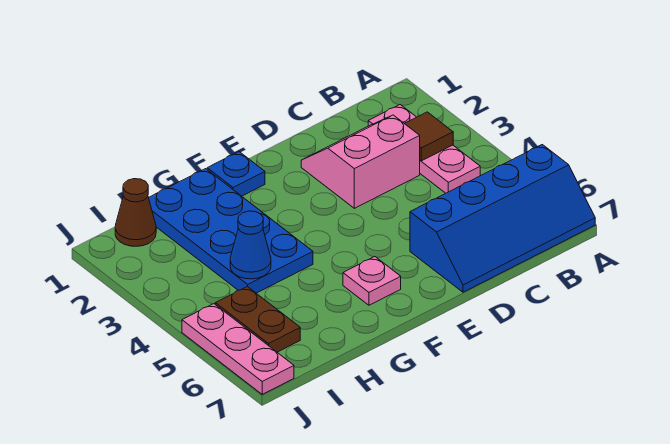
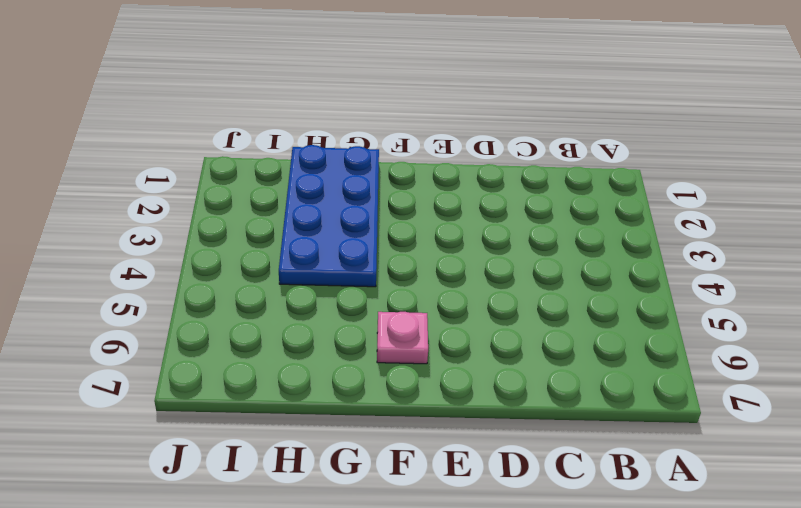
none -> blue 2x4 slope [410,145,595,292]
none -> pink 1x3 plate [368,105,480,193]

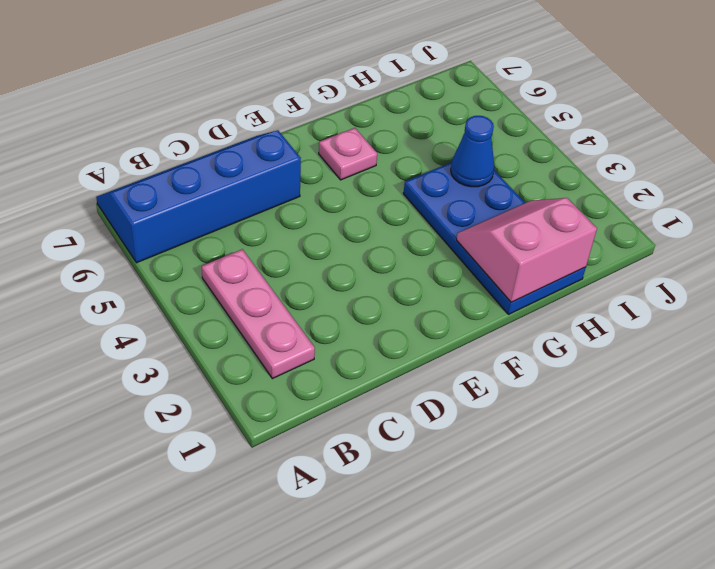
pink 2x2 slope [457,198,597,302] -> pink 2x2 slope turned to [301,115,420,208]
none -> blue 1x1 plate [207,152,265,196]
none -> brown 1x1 cone [115,179,156,246]

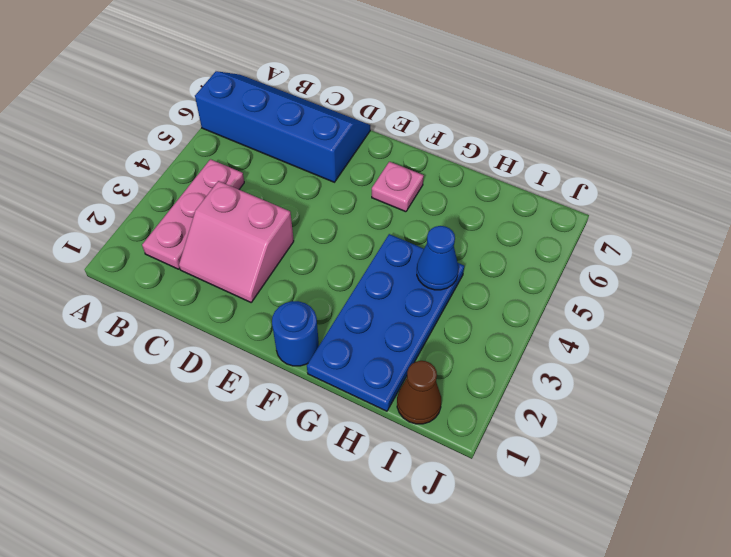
blue 1x1 round brick [272,301,319,366] -> blue 1x1 plate [207,152,265,196]
none -> brown 1x2 plate [215,287,300,352]
none -> pink 1x3 plate [182,304,294,394]

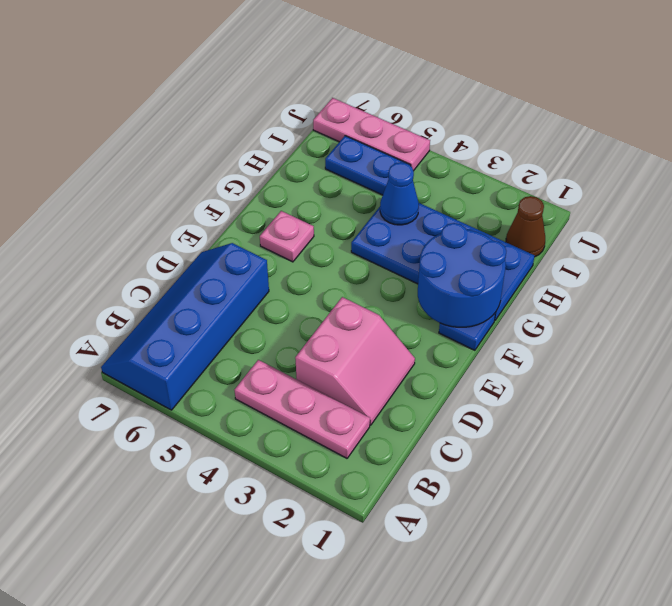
blue 2x2 round brick [418,223,506,327] -> none
blue 1x2 plate [325,136,411,195] -> brown 1x2 plate [215,287,300,352]
none -> brown 1x1 tile [404,112,453,161]

